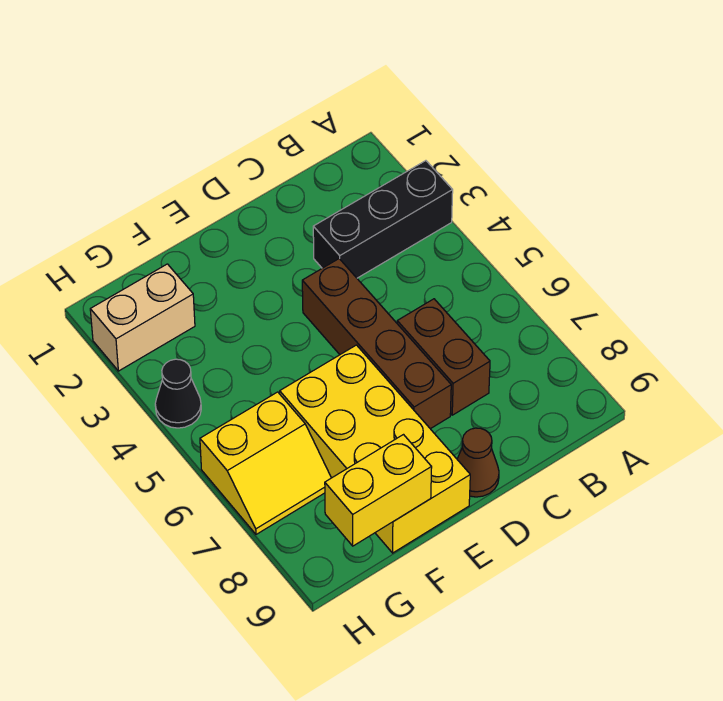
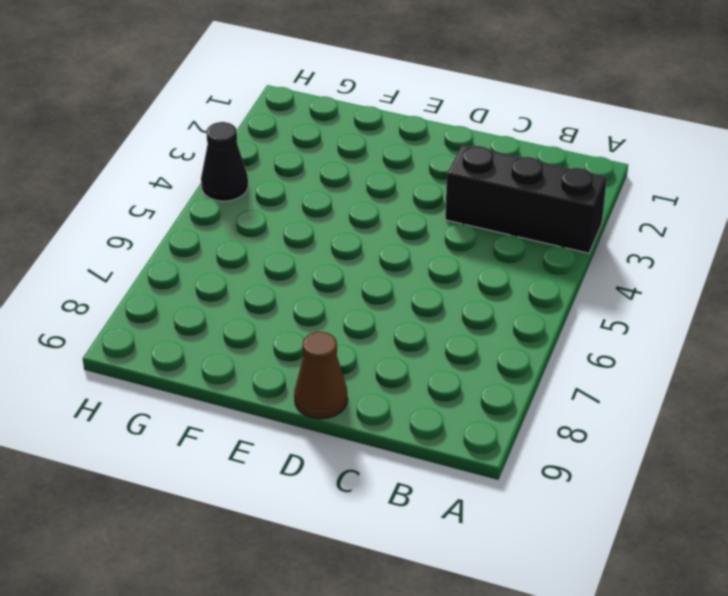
none -> brown 1x2 brick [397,299,490,415]
none -> brown 1x4 brick [302,259,451,429]

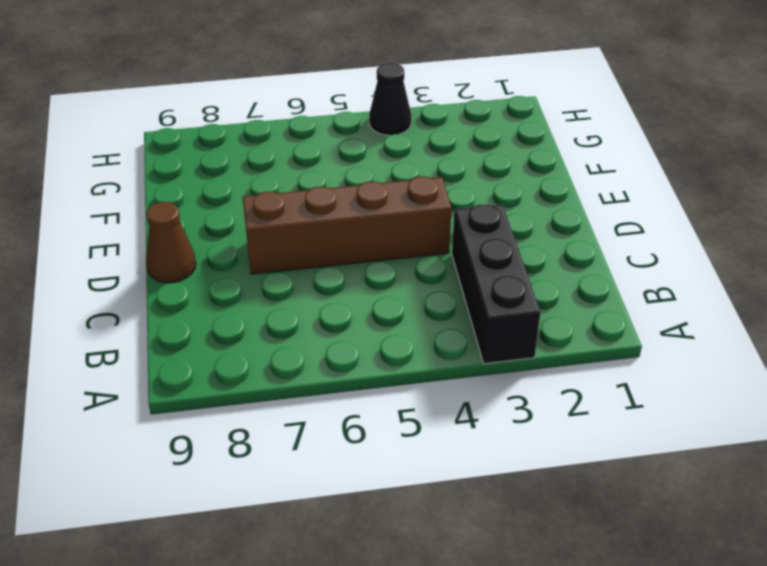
none -> brown 1x2 brick [397,299,490,415]
none -> yellow 2x4 brick [280,345,470,553]

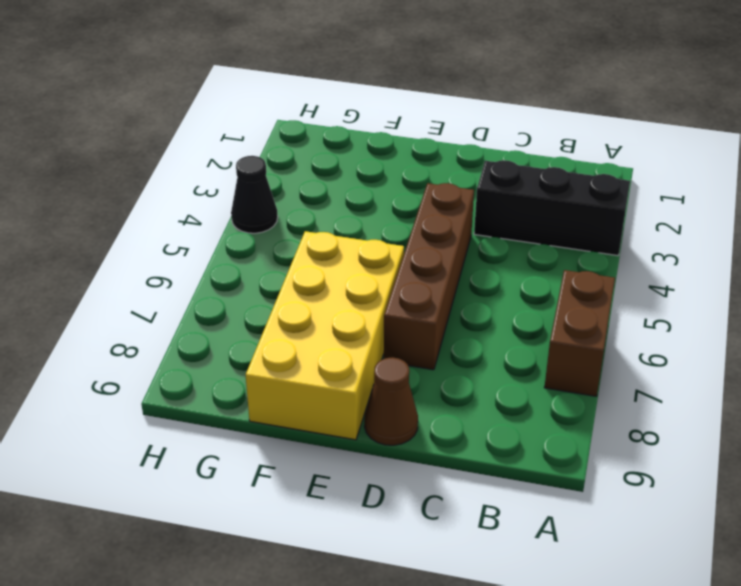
brown 1x2 brick [544,270,615,396] -> brown 1x2 brick moved to [397,299,490,415]
none -> tan 1x2 brick [90,264,195,371]
none -> yellow 2x2 slope [200,392,331,534]

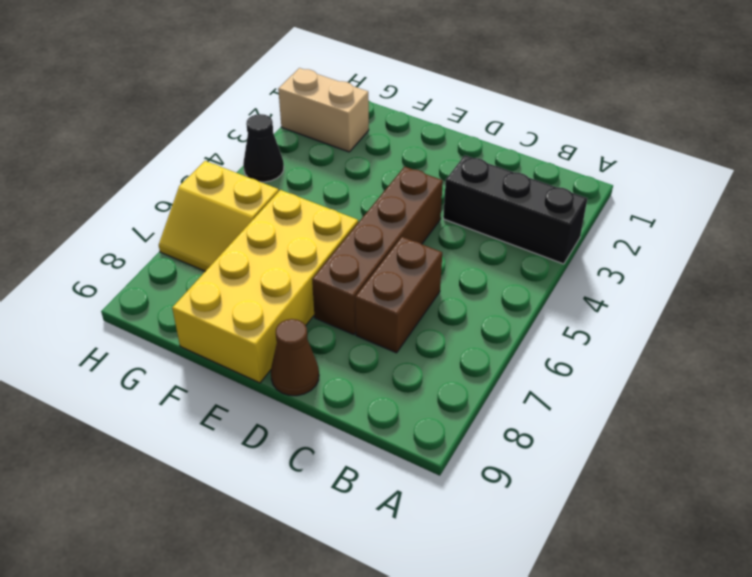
none -> yellow 1x2 brick [325,435,432,546]

